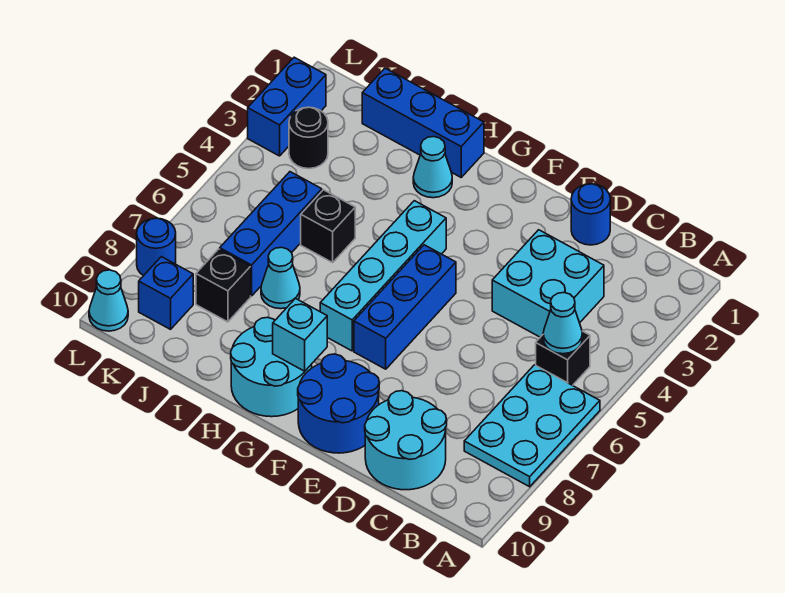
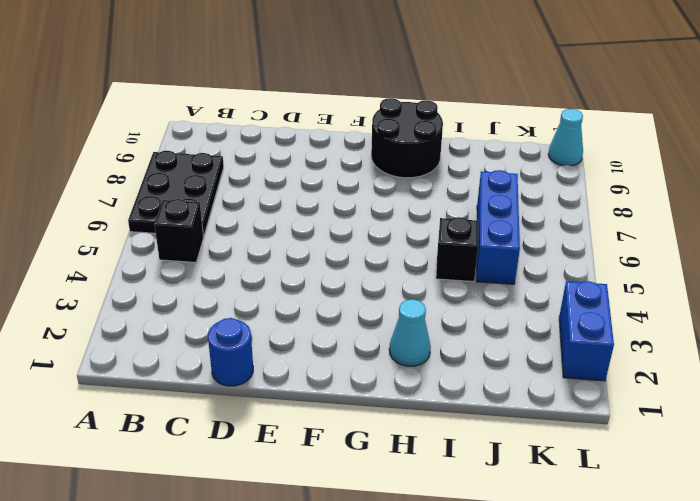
black 2x3 plate [128,151,224,237] -> cyan 2x3 plate [464,365,600,487]
black 2x2 round brick [371,98,443,178] -> cyan 2x2 round brick [231,317,312,417]
none -> cyan 2x2 brick [492,230,604,337]
none -> cyan 2x2 round brick [365,391,447,490]
none -> blue 2x2 round brick [298,354,379,453]

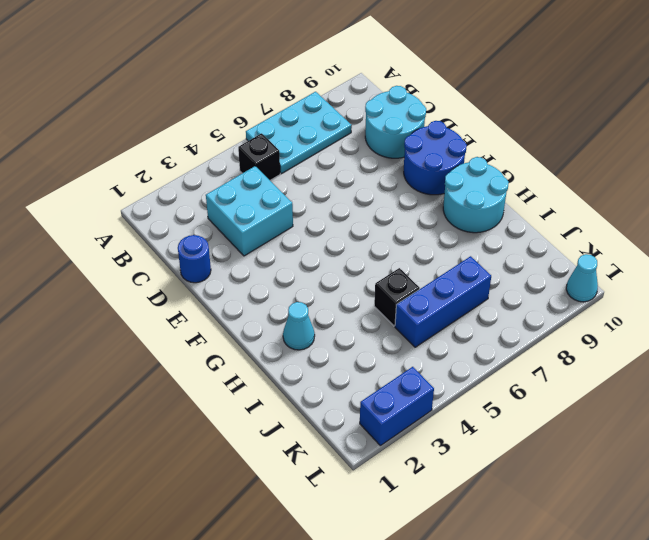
none -> blue 1x3 brick [354,245,456,369]
none -> cyan 1x4 brick [320,201,446,351]
none -> blue 1x3 brick [362,68,484,177]

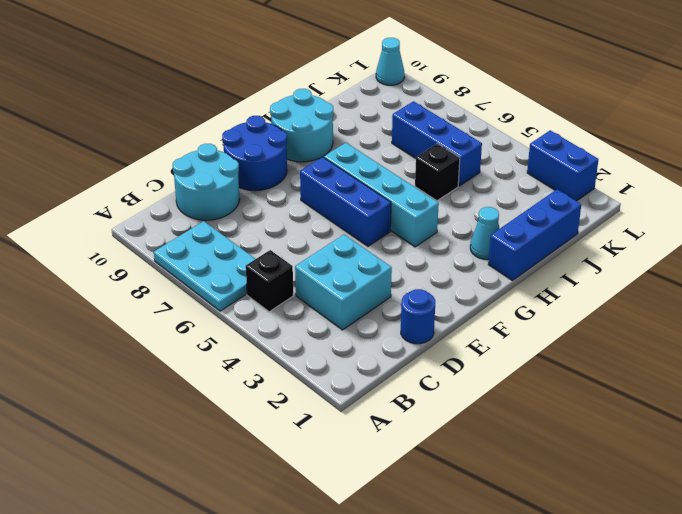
none -> cyan 1x1 cone [261,247,300,309]
none -> black 1x1 brick [196,249,251,322]
none -> black 1x1 round brick [289,107,328,169]

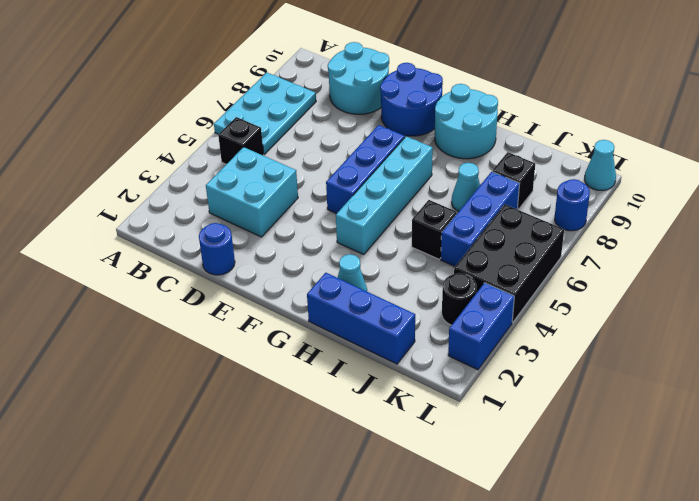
black 2x3 brick [454,205,564,322] -> none
none -> blue 1x1 brick [139,257,193,329]
none -> cyan 1x1 cone [543,293,582,354]
none -> cyan 1x1 brick [273,299,327,371]

